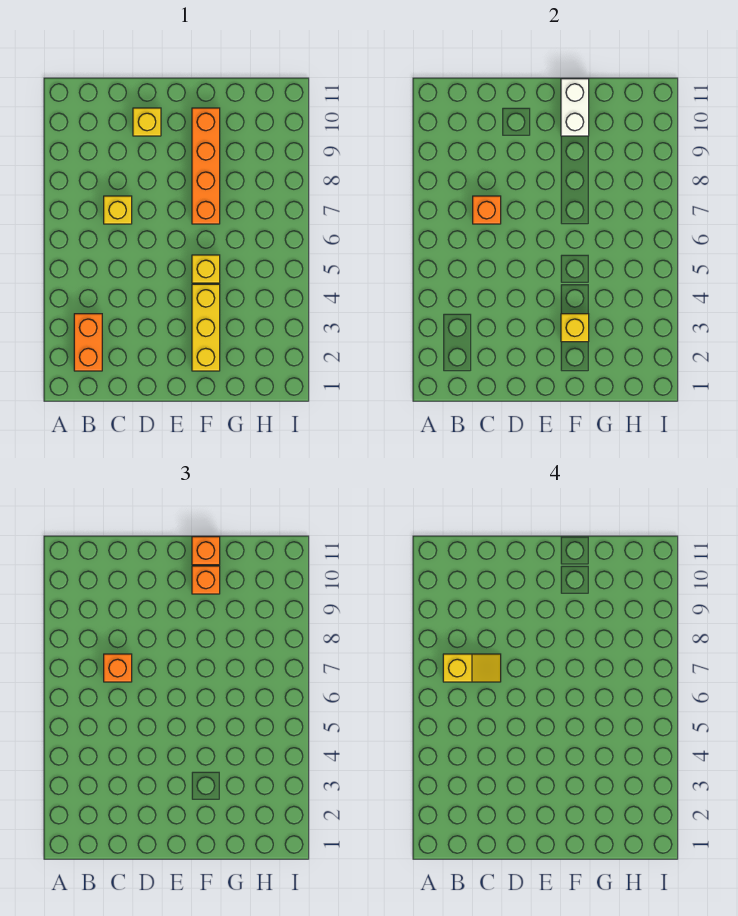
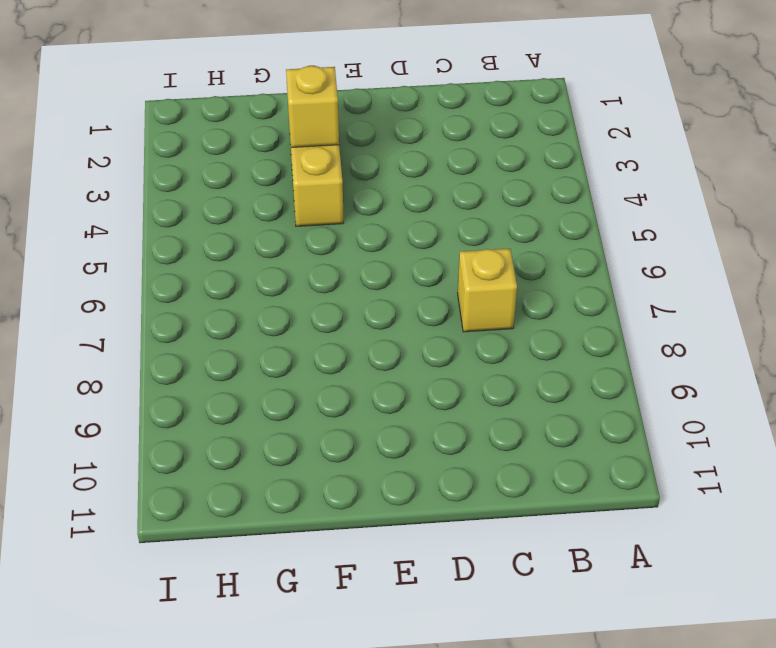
none -> orange 1x2 brick [74,314,102,371]
none -> yellow 1x1 brick [133,108,161,136]
none -> yellow 1x1 brick [192,255,220,283]

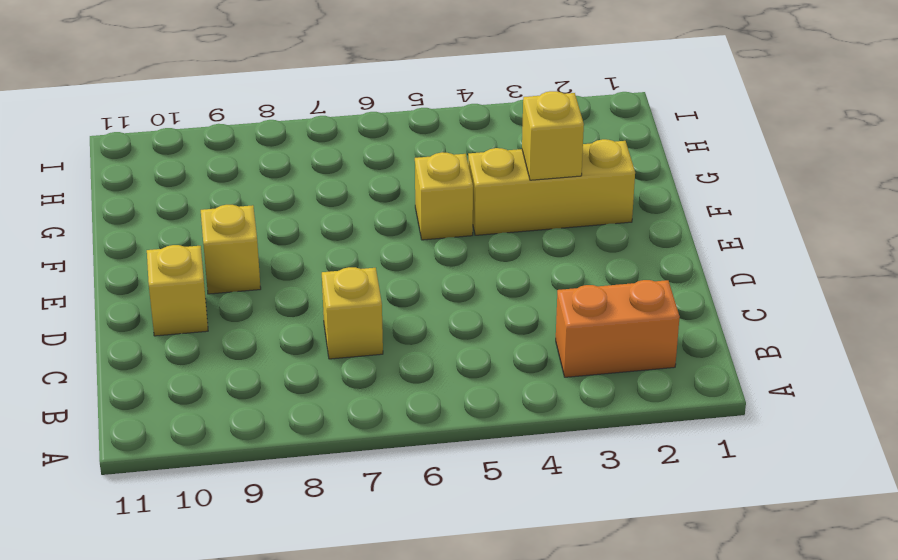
yellow 1x1 brick [201,205,261,294] -> none
none -> orange 1x4 brick [192,108,220,224]
none -> orange 1x1 brick [473,196,501,224]
none -> white 1x2 brick [561,79,589,136]

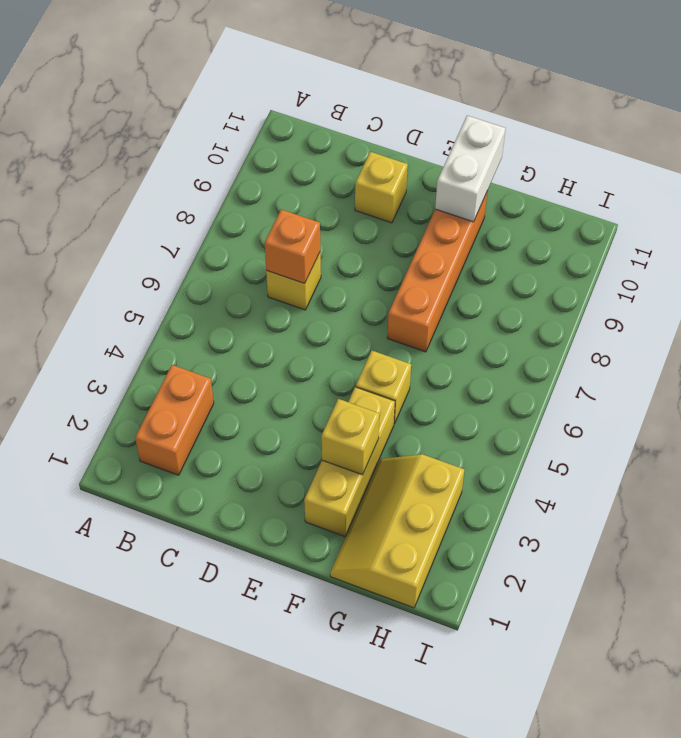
yellow 2x3 slope [330,454,464,608] -> none
none -> orange 1x1 brick [104,654,132,682]
none -> orange 1x1 brick [192,566,220,594]
none -> orange 1x1 brick [192,537,220,565]

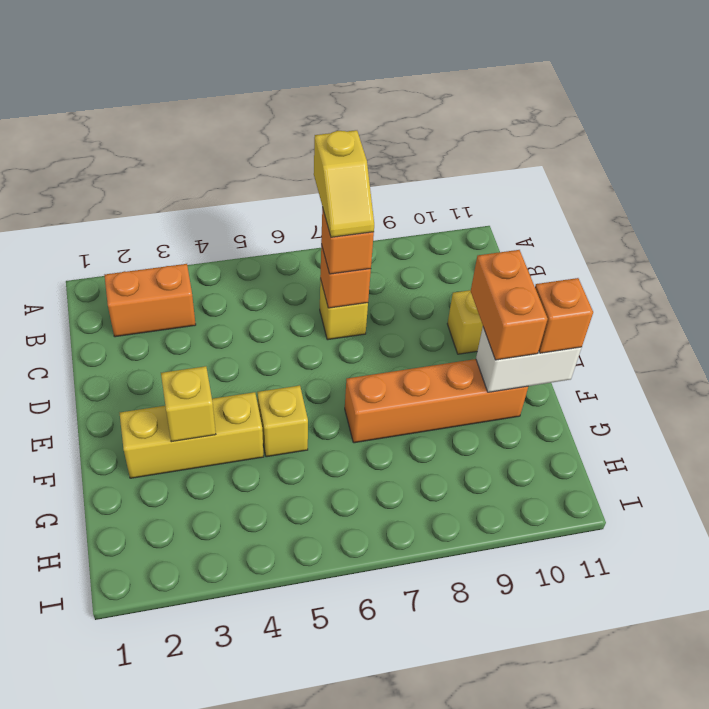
orange 1x2 brick [471,250,548,360] -> orange 1x1 brick [192,566,220,594]

